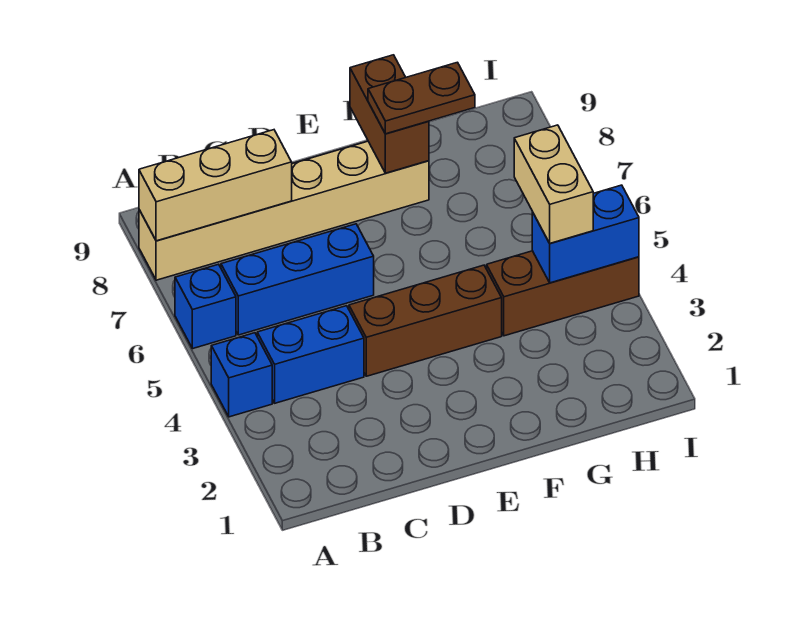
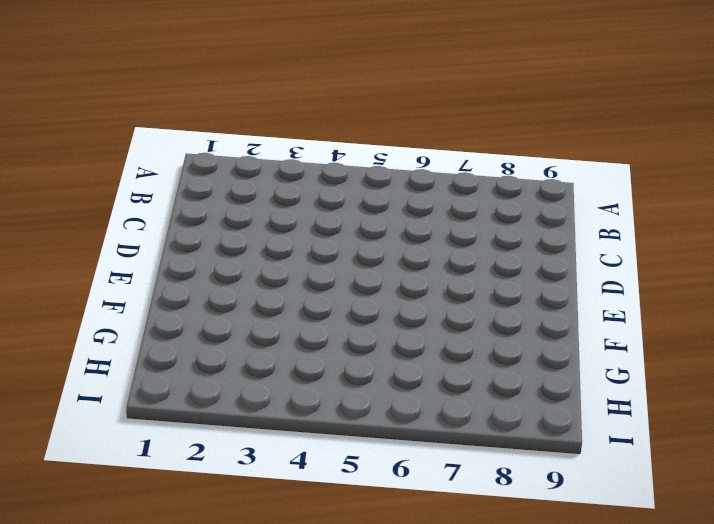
none -> blue 1x1 brick [211,333,272,417]
none -> blue 1x1 brick [175,264,236,349]
none -> tan 1x6 brick [139,141,429,280]

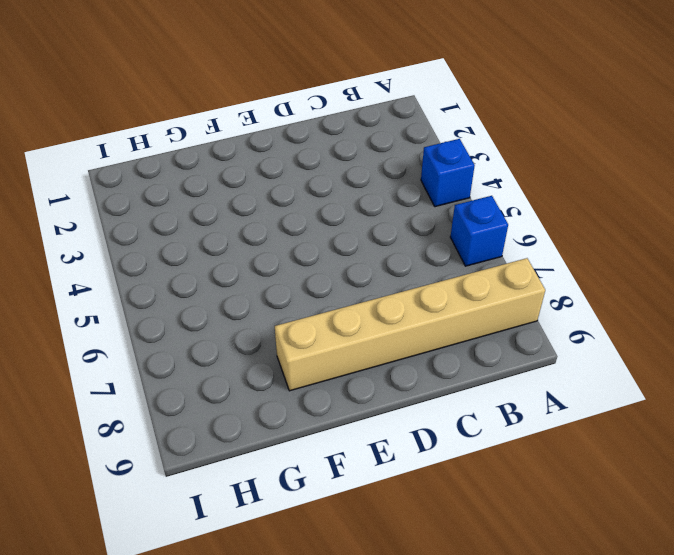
none -> blue 1x2 brick [257,306,364,403]
none -> blue 1x3 brick [221,224,374,335]
none -> brown 1x3 brick [349,265,502,376]

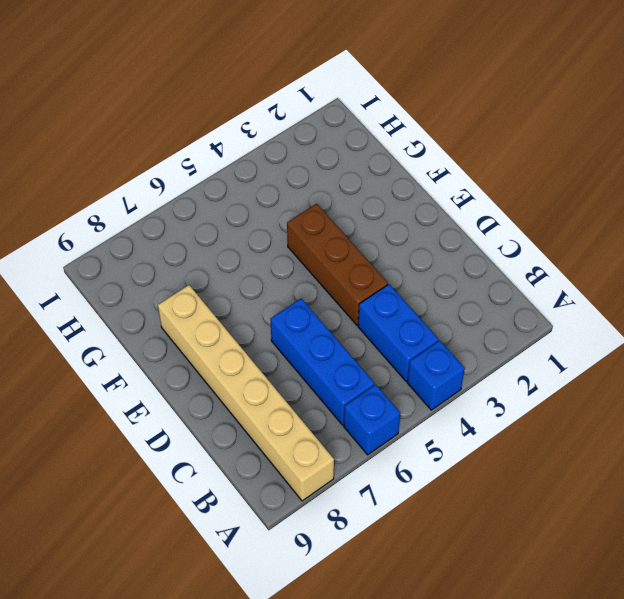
none -> brown 1x3 brick [487,251,639,336]
none -> tan 1x3 brick [139,130,292,241]
none -> brown 1x2 brick [350,55,429,173]

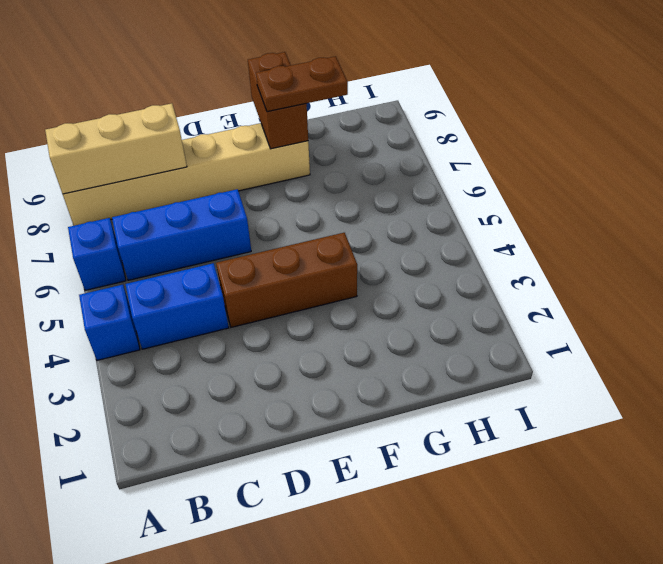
none -> brown 1x3 brick [487,251,639,336]
none -> blue 1x2 brick [532,185,639,283]
none -> tan 1x2 brick [514,125,593,243]

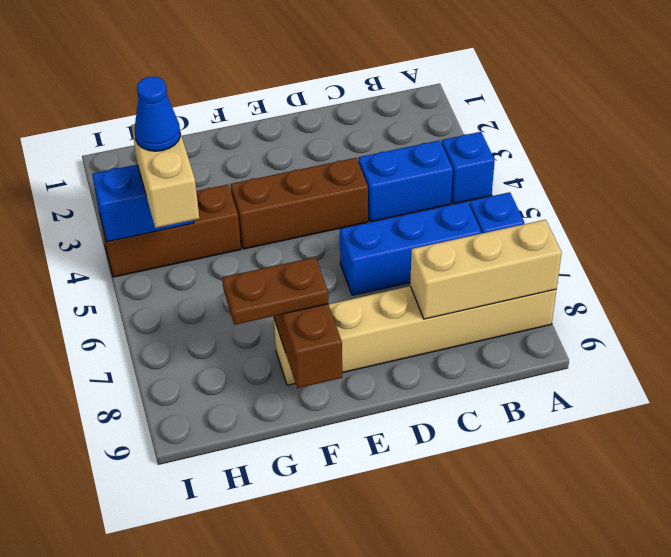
blue 1x1 cone [134,77,180,151] -> none

